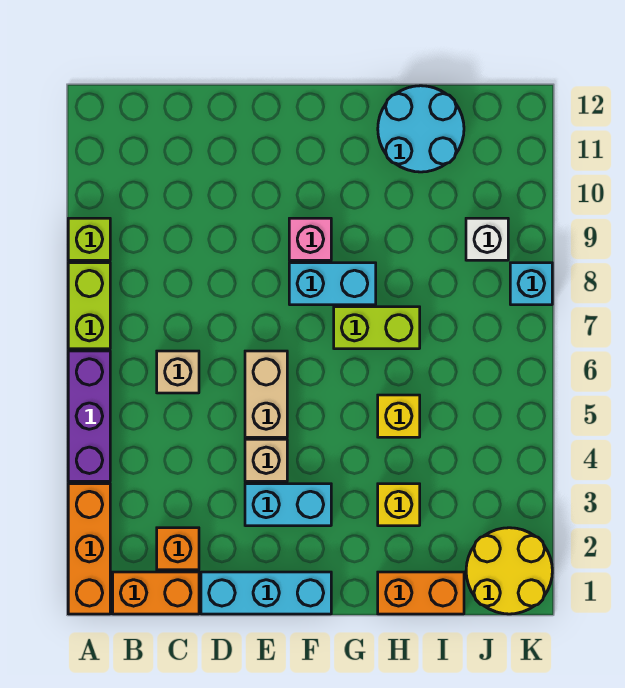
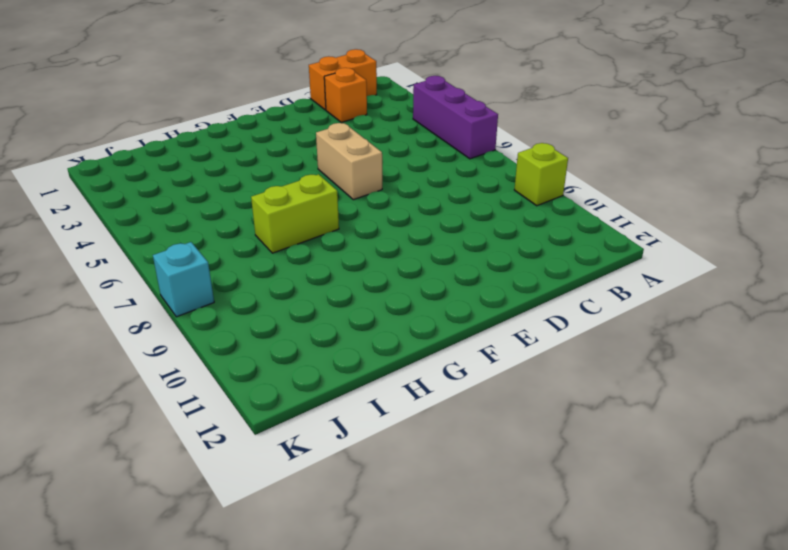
none -> orange 1x3 brick [68,484,110,614]
none -> lime 1x2 brick [68,263,110,349]
none -> tan 1x1 brick [157,351,199,393]

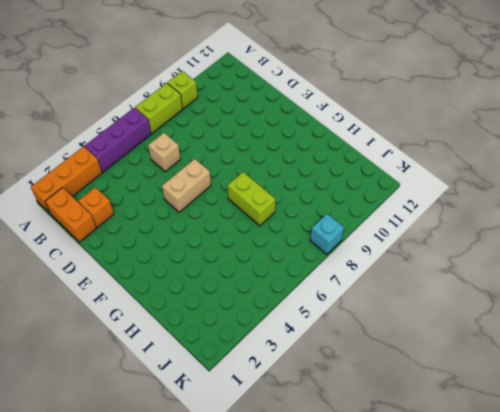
none -> cyan 1x3 brick [201,572,331,614]
none -> cyan 1x2 brick [245,484,331,526]
none -> tan 1x1 brick [245,439,287,481]

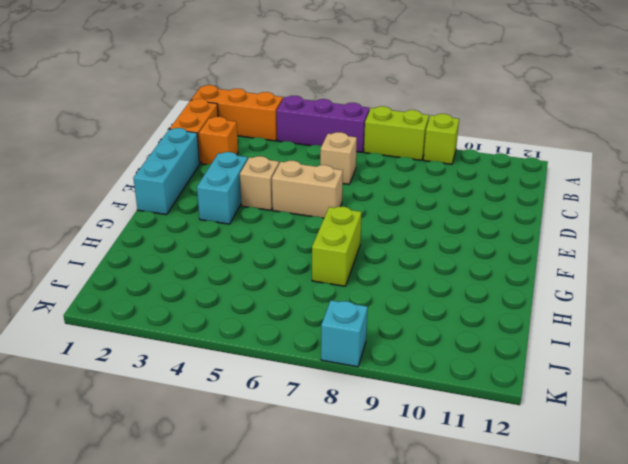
none -> cyan 1x2 brick [289,263,376,305]
none -> pink 1x1 brick [289,218,331,260]
none -> orange 1x2 brick [378,572,464,614]

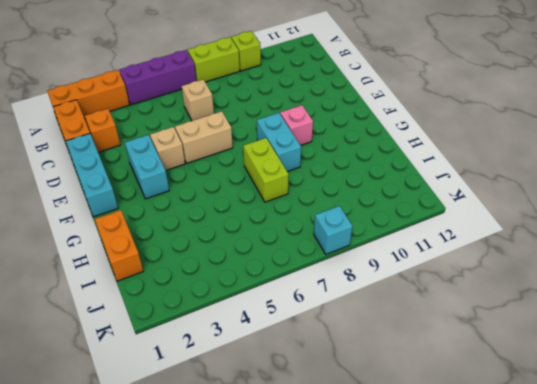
none -> yellow 1x1 brick [378,484,420,526]
none -> yellow 1x1 brick [378,395,420,437]
none -> cyan 2x2 round brick [378,86,464,172]

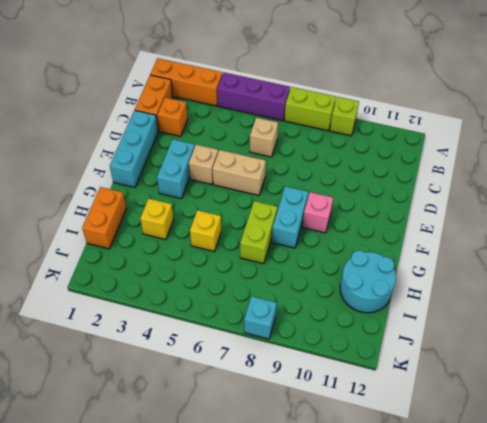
none -> yellow 2x2 round brick [466,528,552,614]
none -> white 1x1 brick [466,218,508,260]

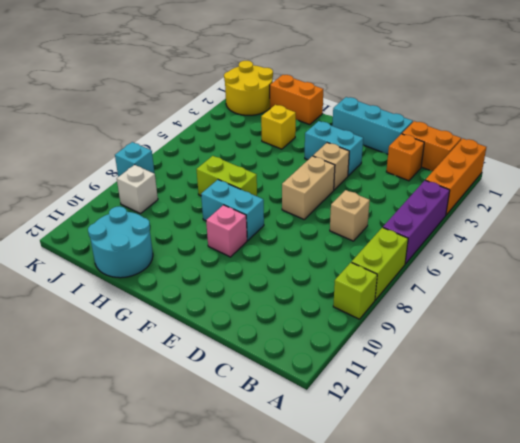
none -> yellow 1x1 brick [378,395,420,437]

